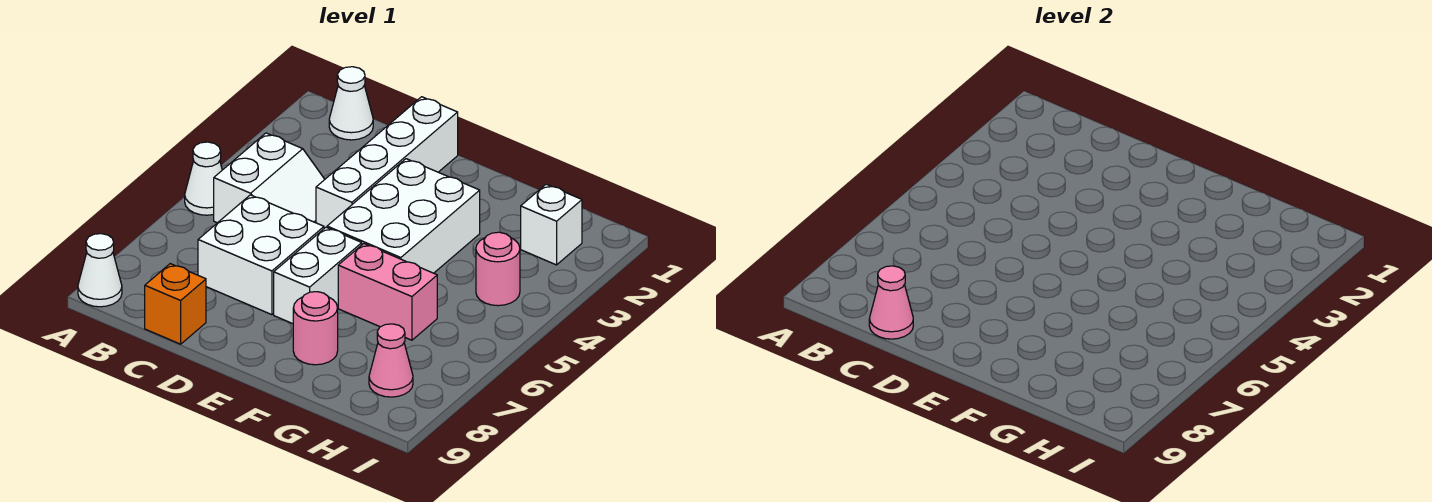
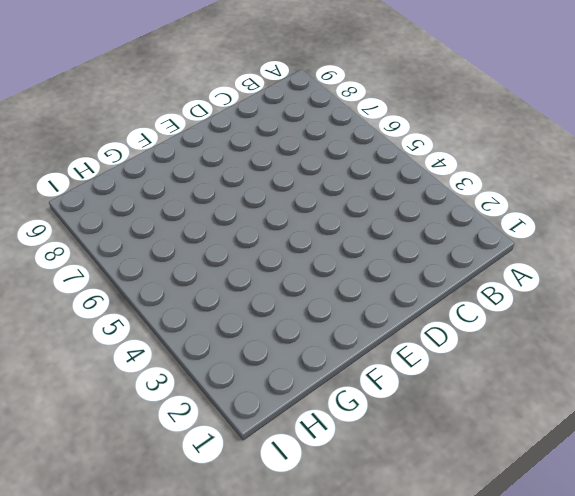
none -> white 1x1 cone [185,142,222,215]
none -> white 1x1 cone [78,234,122,307]
none -> white 1x1 cone [329,67,373,140]

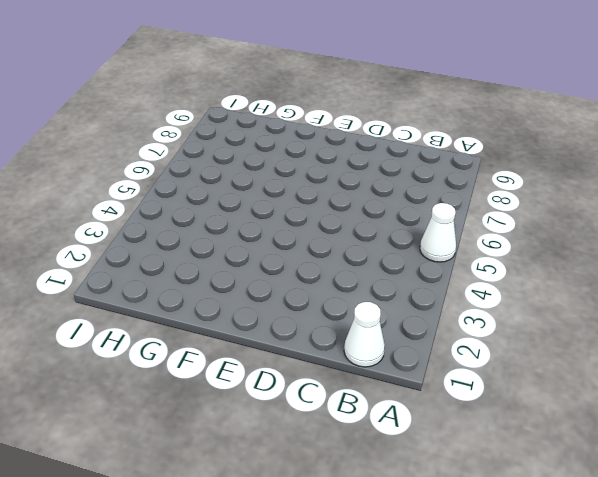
none -> white 1x1 cone [78,234,122,307]
none -> white 2x2 slope [214,133,325,223]
none -> white 2x2 brick [198,195,324,315]

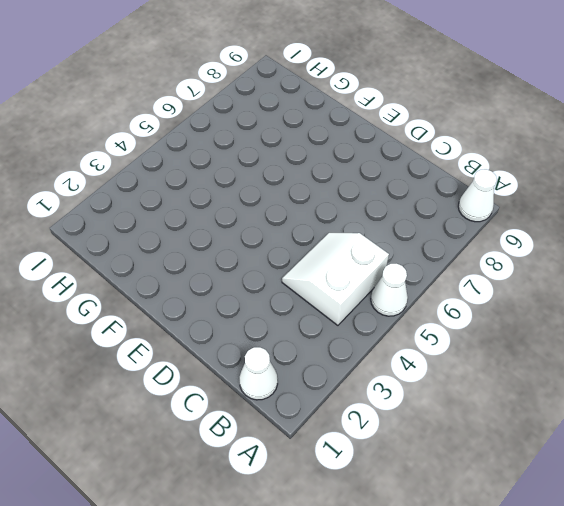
none -> white 2x2 brick [198,195,324,315]
none -> orange 1x1 brick [145,264,206,344]
none -> white 1x4 brick [316,97,458,228]

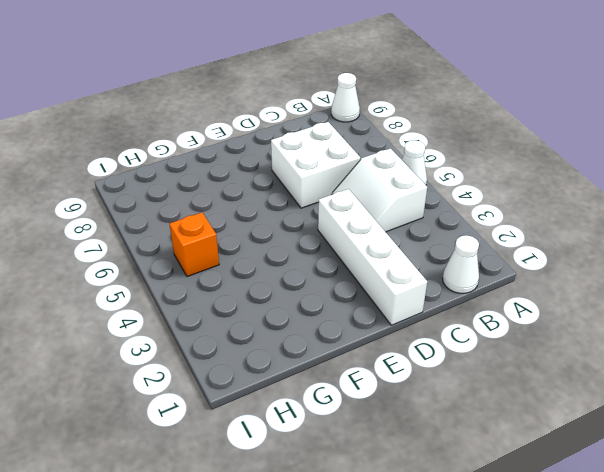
orange 1x1 brick [170,212,219,277] -> orange 1x1 brick moved to [145,264,206,344]
none -> white 2x3 brick [327,159,480,273]
none -> white 1x2 brick [274,227,362,324]
none -> pink 1x2 brick [338,243,437,340]

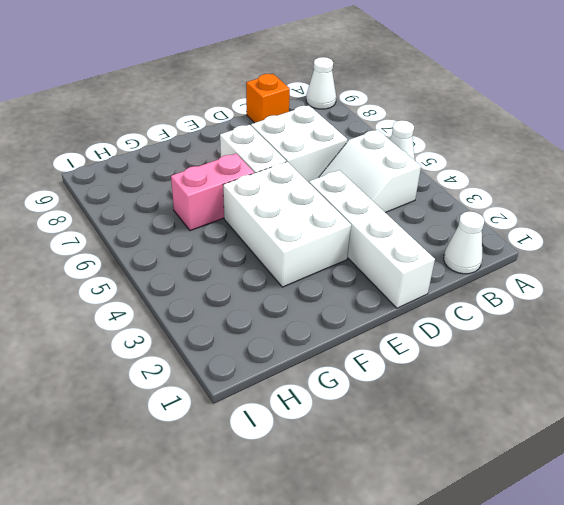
none -> pink 1x1 round brick [293,292,338,365]
none -> white 1x1 brick [521,184,582,265]
none -> pink 1x1 round brick [476,232,520,306]

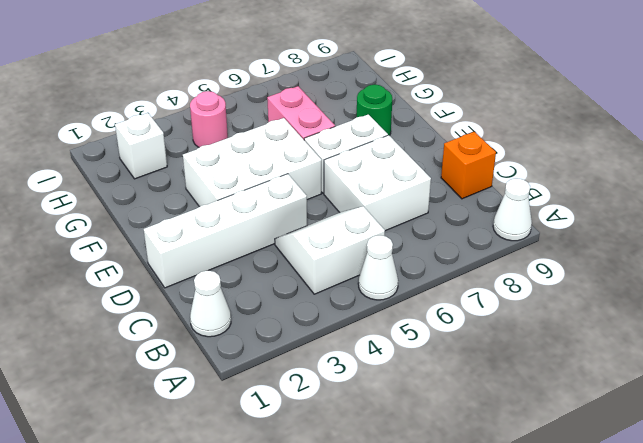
green 1x1 round brick [357,84,392,136] -> pink 1x1 round brick [293,292,338,365]
none -> pink 1x1 cone [369,324,413,397]
none -> pink 1x1 cone [869,266,913,339]

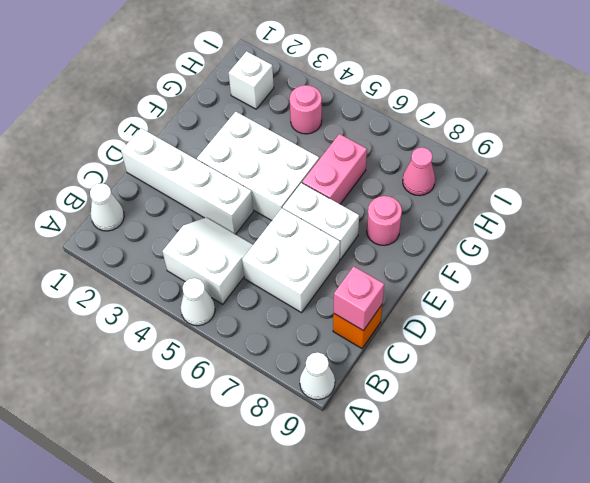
pink 1x1 brick [334,266,384,331] -> pink 1x1 cone [869,266,913,339]

